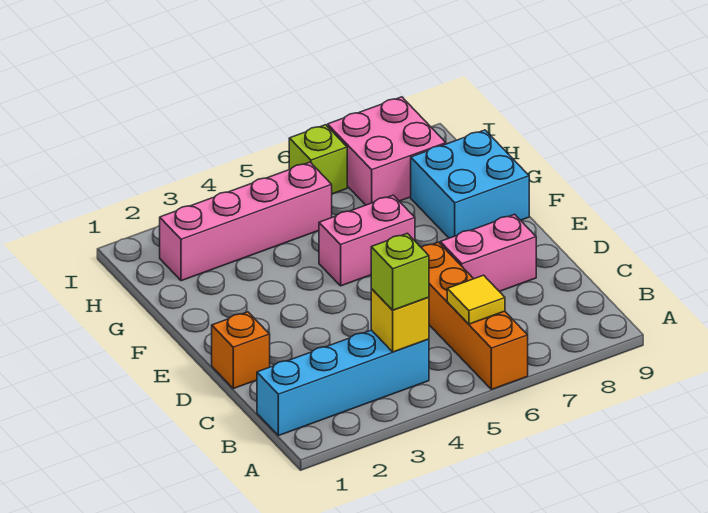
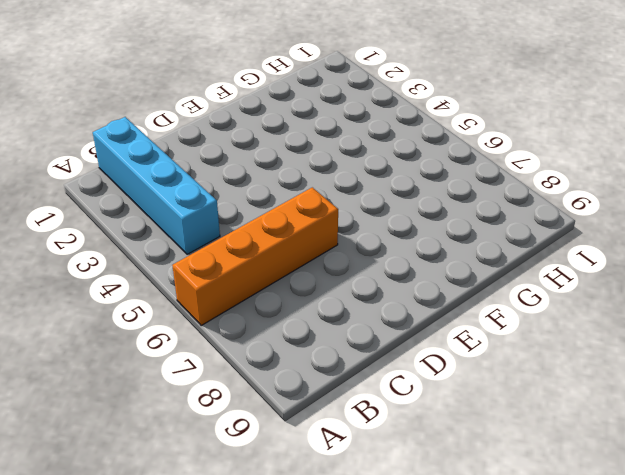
none -> orange 1x1 brick [212,312,270,389]
none -> pink 1x2 brick [440,214,536,291]
none -> pink 1x2 brick [319,195,415,286]

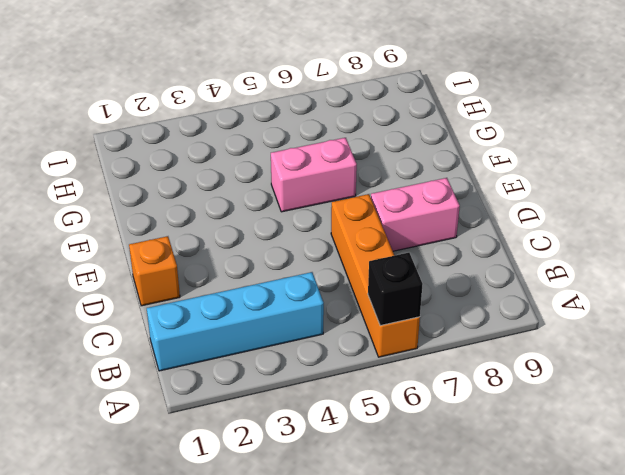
black 1x1 brick [368,253,423,326] -> none
none -> cyan 2x2 brick [411,130,529,238]
none -> pink 1x4 brick [160,162,332,281]
none -> pink 2x2 brick [328,97,446,205]

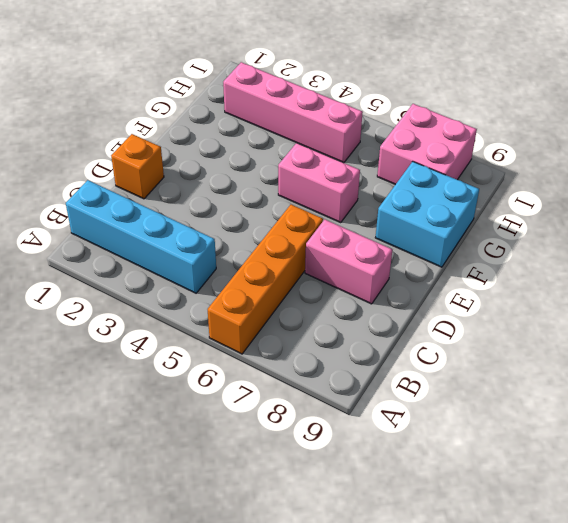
none -> lime 1x1 brick [289,125,347,194]
none -> yellow 1x1 brick [371,289,429,352]
none -> yellow 1x1 tile [447,275,505,324]

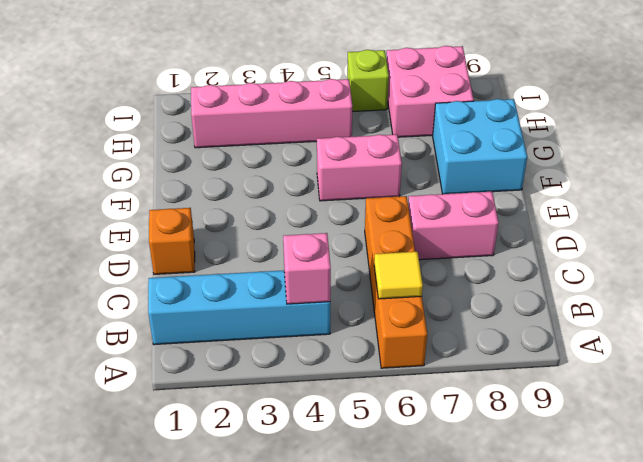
pink 1x1 brick [283,233,331,304] -> yellow 1x1 brick [371,289,429,352]
none -> lime 1x1 brick [371,233,429,310]

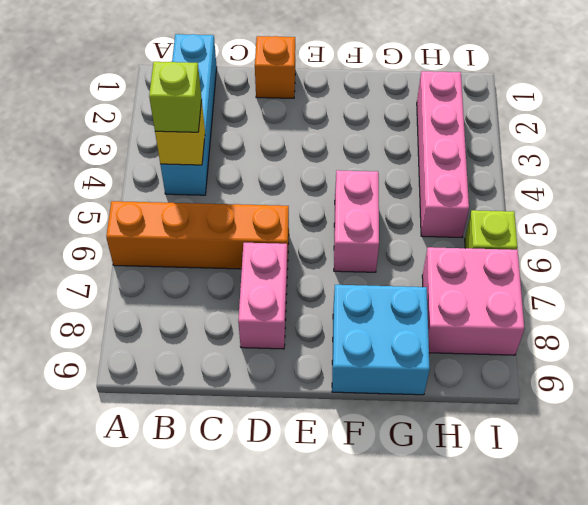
none -> yellow 1x1 tile [447,275,505,324]

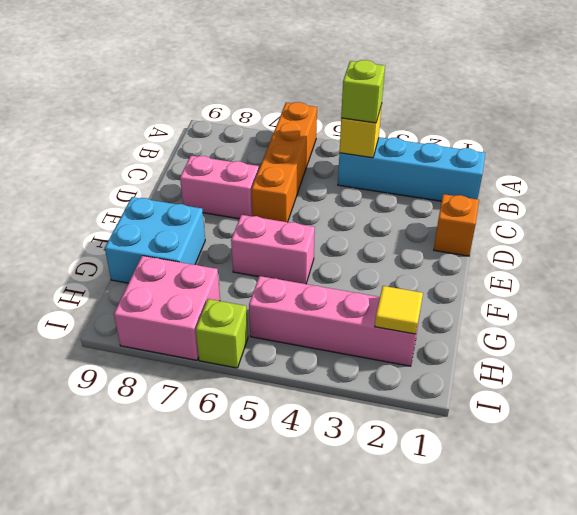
yellow 1x1 tile [375,286,423,334] -> yellow 1x1 tile moved to [447,275,505,324]

